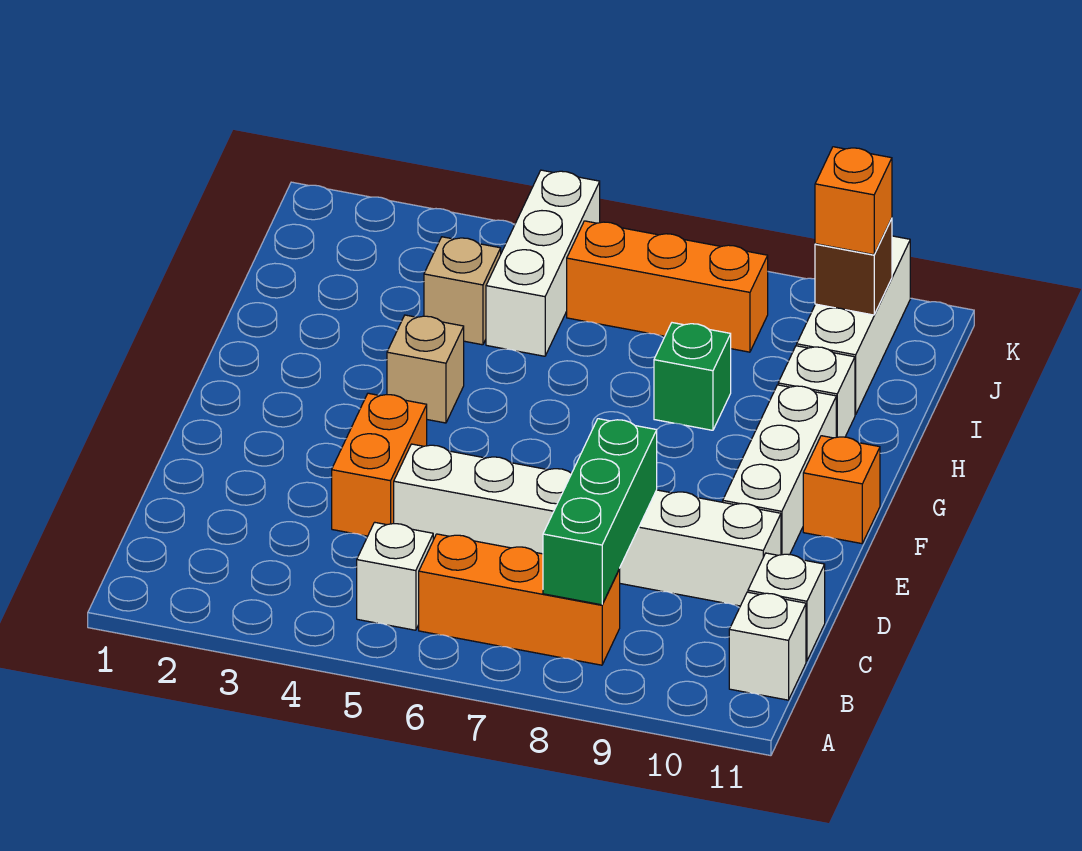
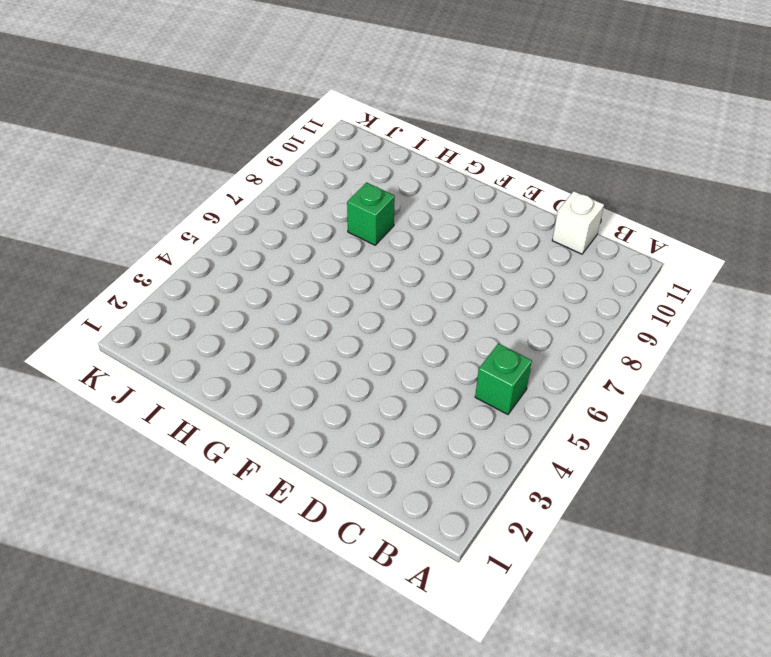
green 1x1 brick [475,343,532,415] -> white 1x1 brick [357,522,433,630]
none -> orange 1x3 brick [419,534,620,665]
none -> white 1x1 brick [729,592,806,700]
none -> orange 1x2 brick [332,393,427,536]

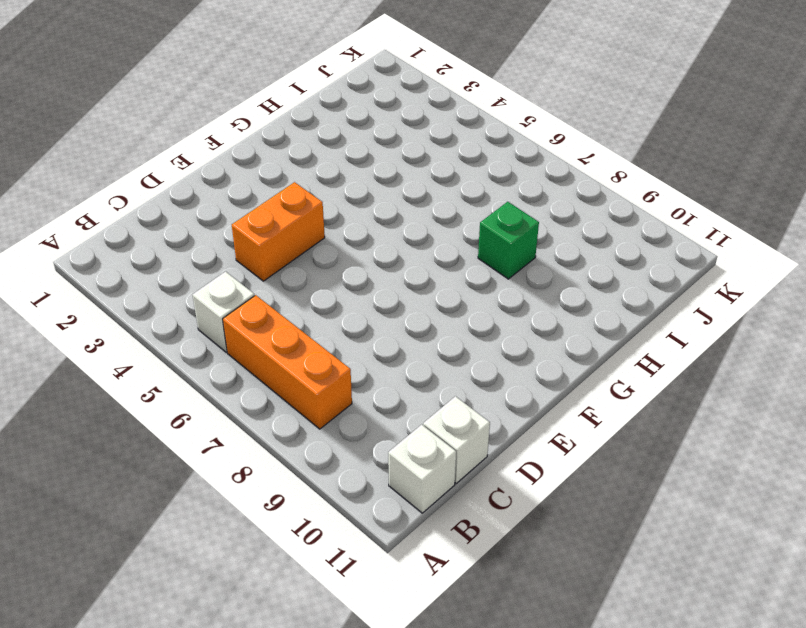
none -> white 1x6 brick [394,444,781,606]
none -> white 1x3 brick [723,385,836,555]
none -> orange 1x1 brick [803,436,880,544]

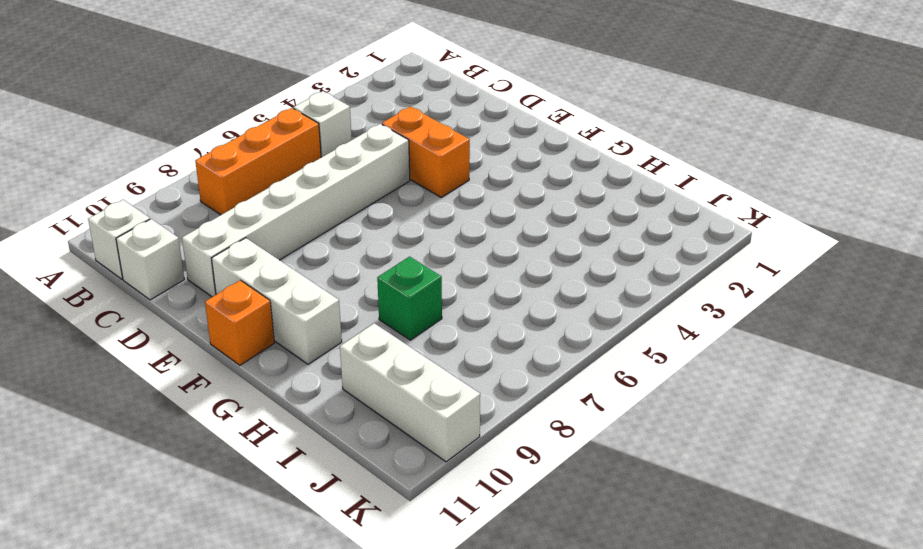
none -> tan 1x1 brick [387,315,464,423]
none -> white 1x1 brick [778,346,855,437]
none -> tan 1x1 brick [424,237,501,345]

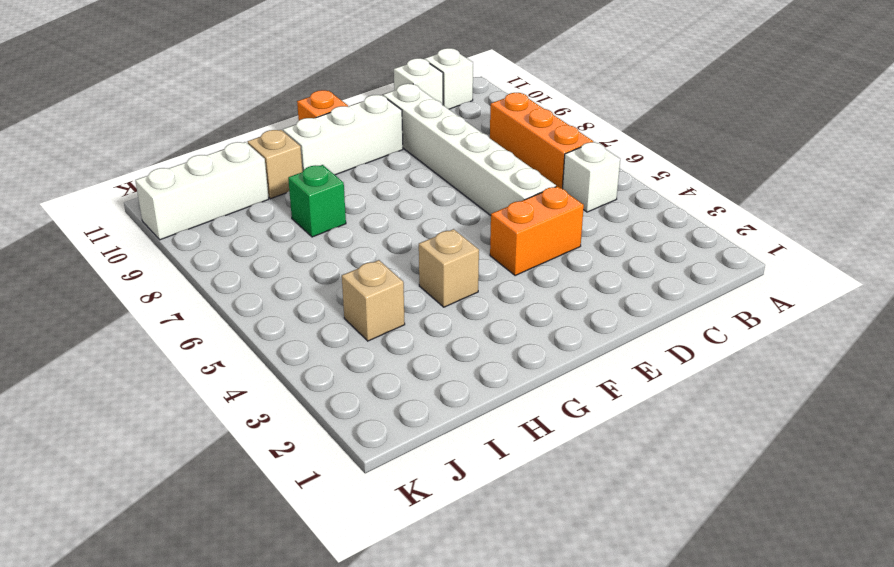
tan 1x1 brick [248,130,302,199] -> white 1x1 brick [778,346,855,437]
none -> white 1x3 brick [486,170,600,356]
none -> orange 1x3 brick [567,221,768,352]
none -> green 1x3 brick [543,419,657,605]

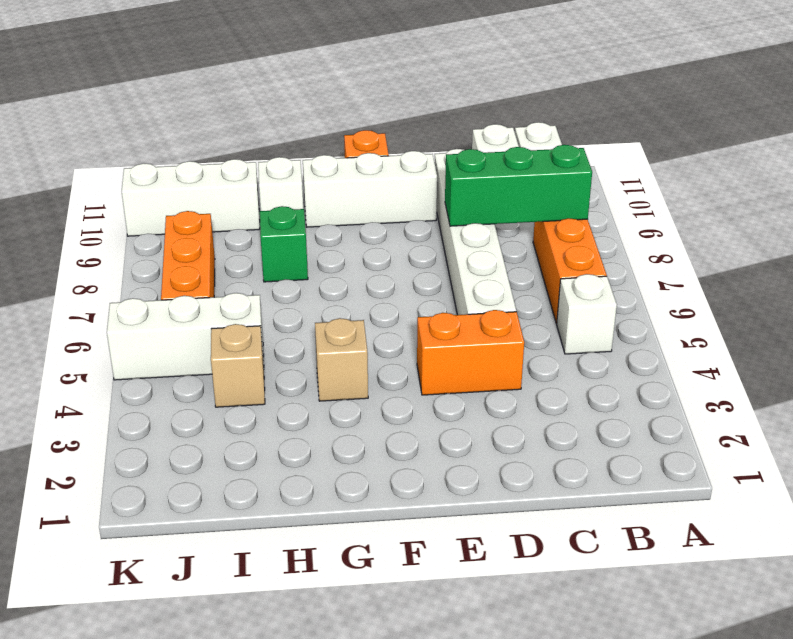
none -> brown 1x1 brick [815,219,892,315]
none -> orange 1x1 brick [815,147,892,255]

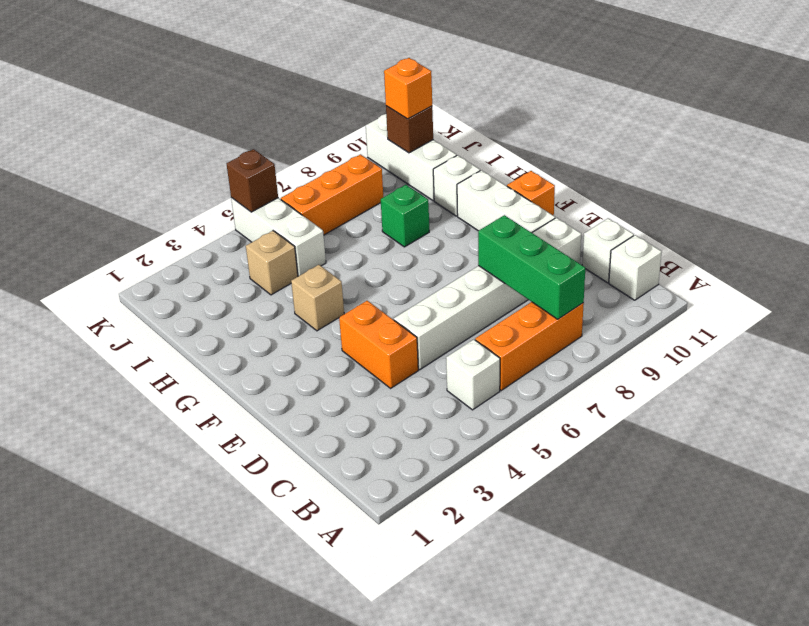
brown 1x1 brick [227,149,278,212] -> none

